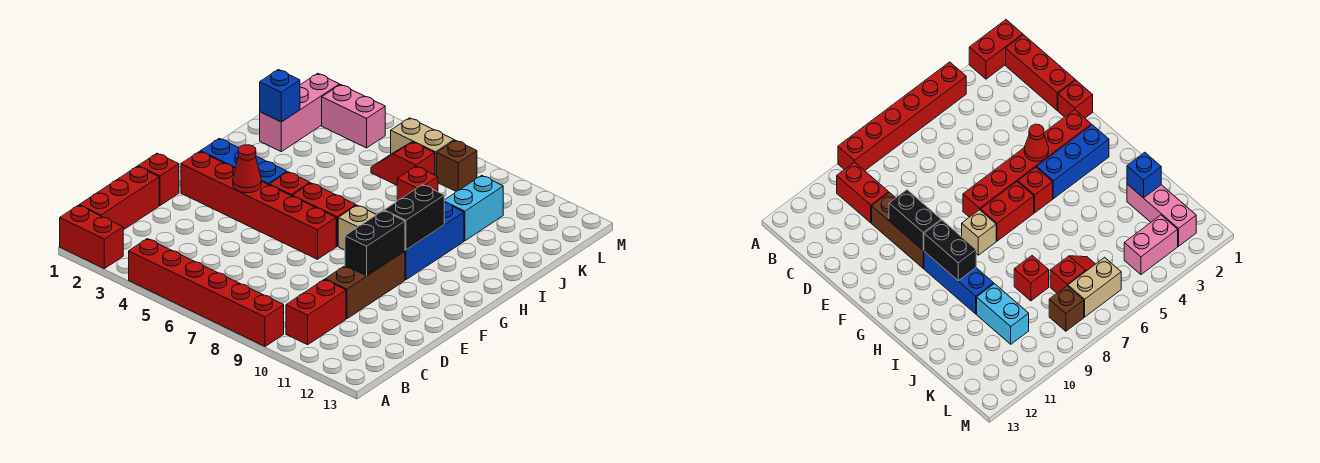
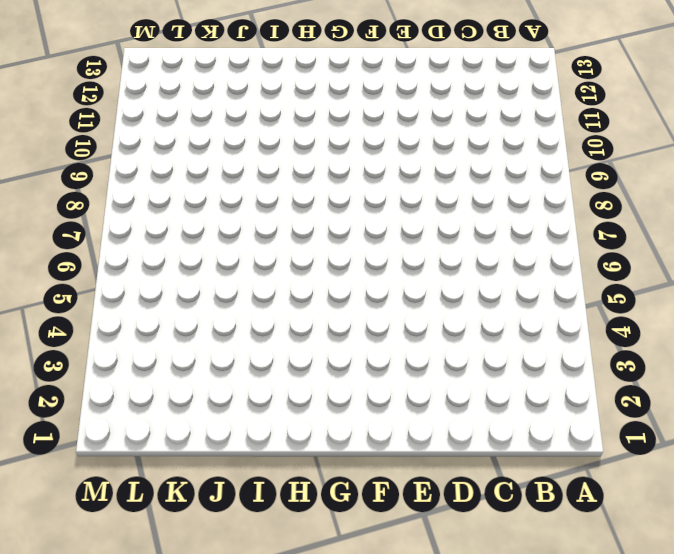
none -> red 1x2 brick [60,205,123,269]
none -> red 1x6 brick [129,239,284,346]
none -> red 1x3 brick [79,166,159,230]

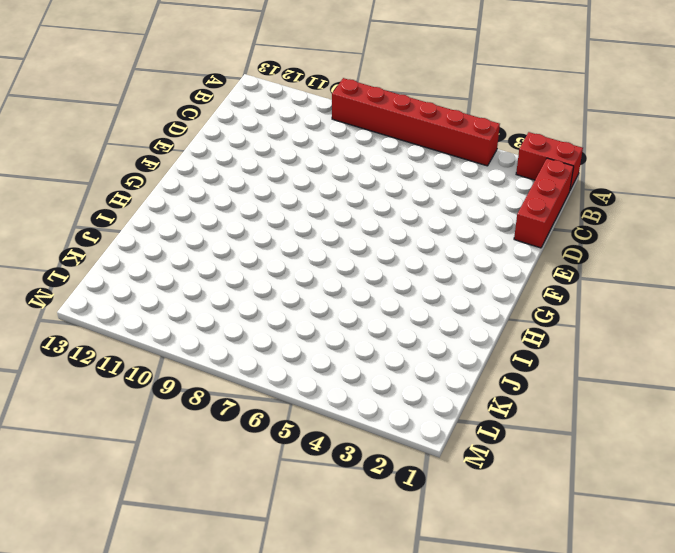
none -> red 1x2 brick [286,279,346,345]
none -> brown 1x3 brick [325,251,405,319]
none -> red 1x1 brick [138,153,179,205]

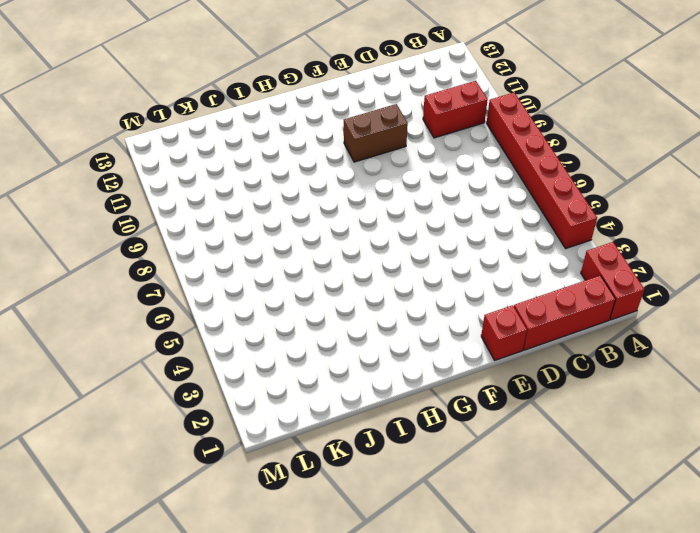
brown 1x2 brick [344,104,408,162] -> brown 1x3 brick [325,251,405,319]
none -> red 1x6 brick [181,151,336,259]
none -> blue 1x3 brick [201,138,287,185]
none -> red 1x1 brick [269,172,310,196]

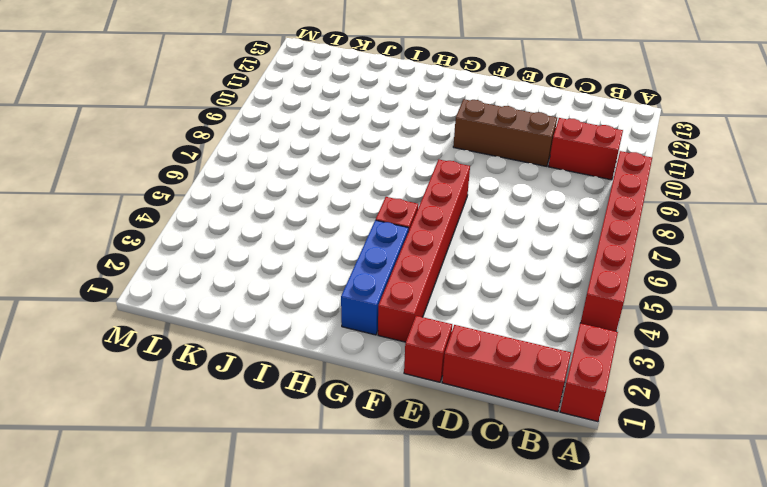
none -> red 1x2 brick [292,183,356,246]
none -> tan 1x1 brick [338,205,376,250]
none -> blue 1x3 brick [405,203,464,280]

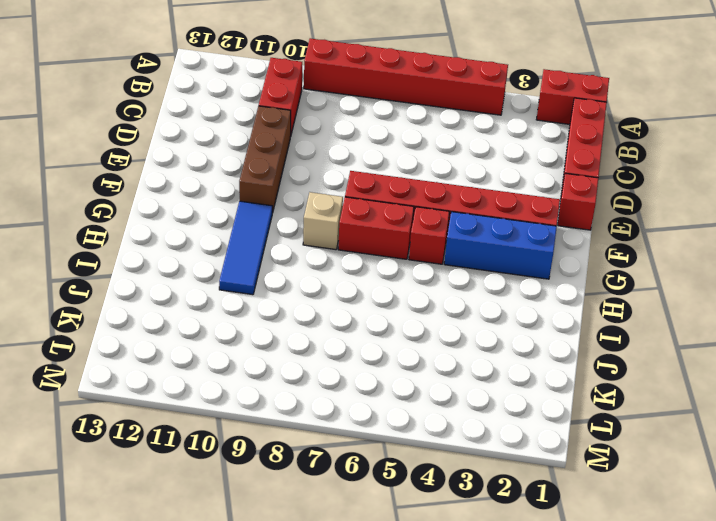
blue 1x3 tile [219,201,272,295] -> blue 1x3 brick [405,203,464,280]
none -> pink 1x3 brick [260,73,339,152]
none -> red 1x1 brick [397,166,438,200]
none -> cyan 1x2 brick [444,176,503,241]

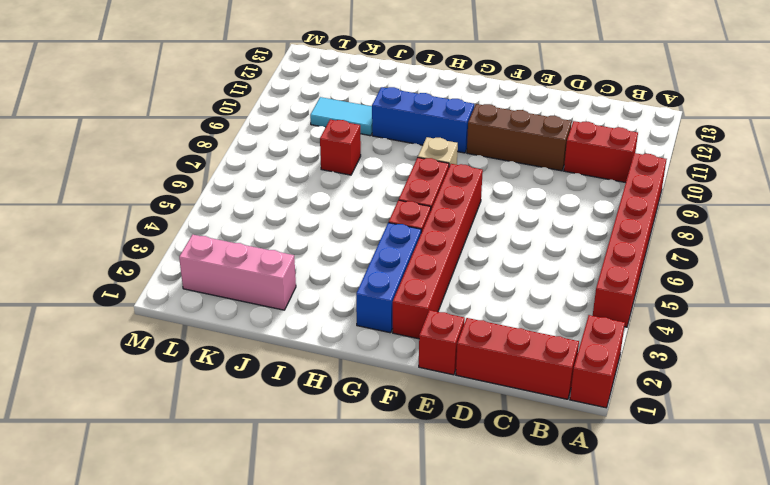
cyan 1x2 tile [310,97,372,136] -> cyan 1x2 brick [444,176,503,241]
none -> red 1x2 slope [371,142,435,185]
none -> pink 1x2 brick [322,85,385,148]
none -> tan 1x2 brick [391,118,454,176]

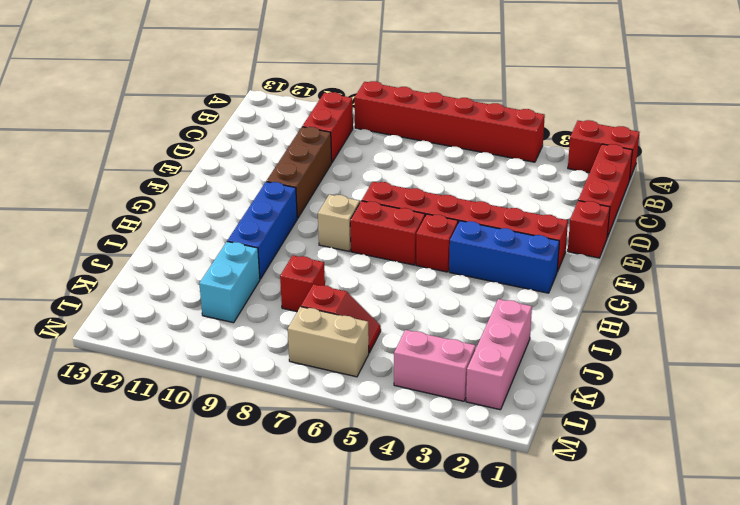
none -> brown 1x1 brick [437,140,477,191]
none -> black 1x2 brick [345,211,405,276]
none -> red 1x1 cone [233,145,261,193]

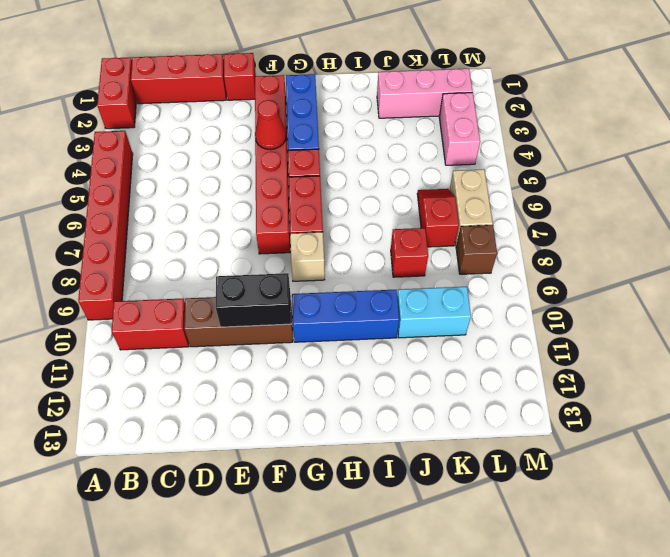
none -> black 1x2 brick [384,185,444,250]
none -> blue 1x1 brick [260,70,300,122]

